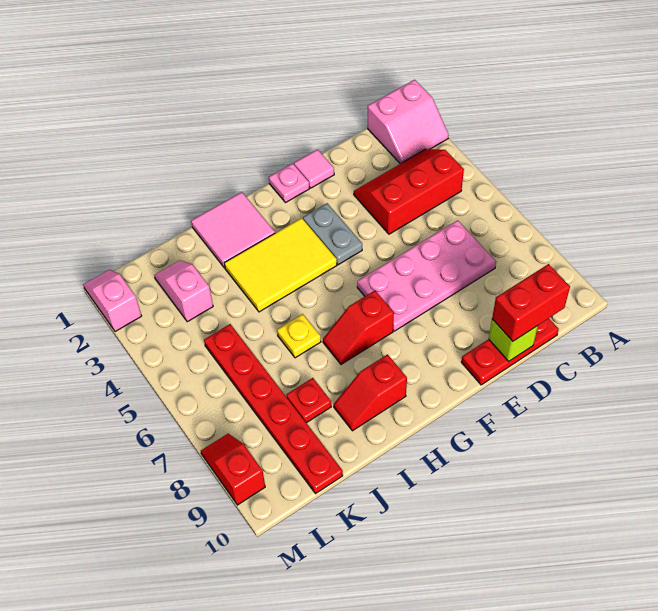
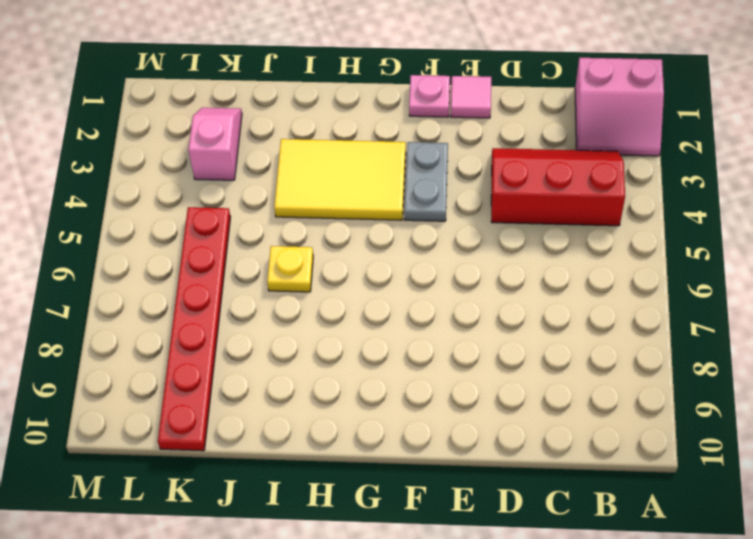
none -> pink 2x4 plate [357,220,496,331]
none -> red 1x3 plate [461,318,559,385]
none -> red 1x2 slope [323,291,394,364]

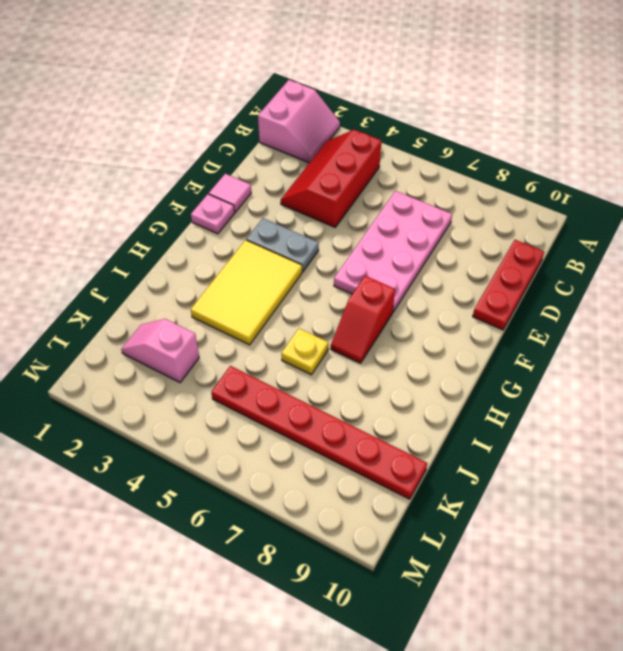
none -> pink 2x2 tile [191,192,275,268]
none -> red 1x2 slope [334,354,407,431]
none -> red 1x1 plate [286,378,331,423]

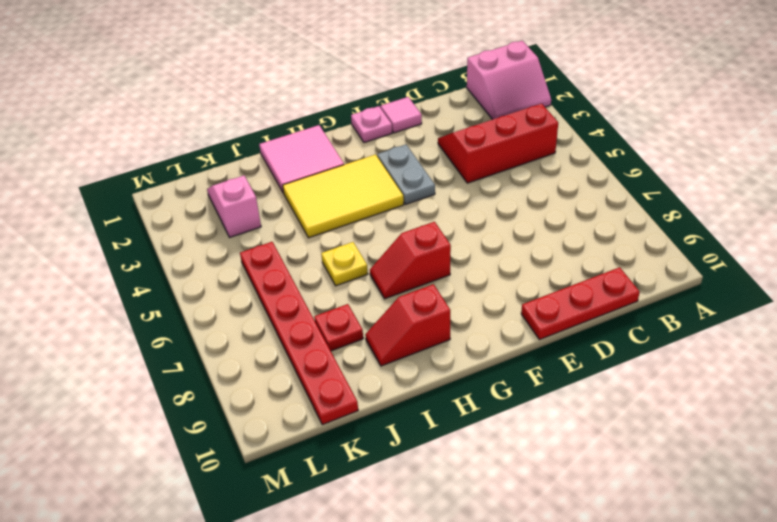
none -> pink 2x4 plate [357,220,496,331]
none -> pink 1x2 slope [83,270,141,332]
none -> red 1x2 slope [201,434,265,505]

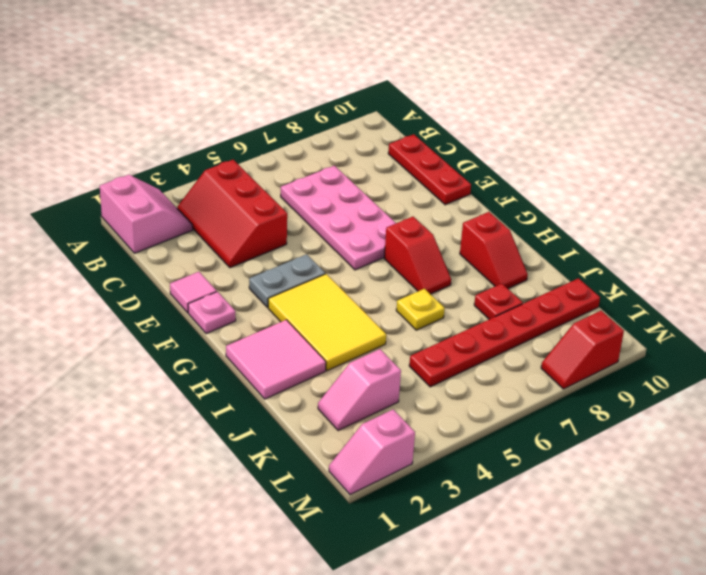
none -> lime 1x1 brick [489,319,538,361]
none -> red 1x2 brick [492,264,570,341]

